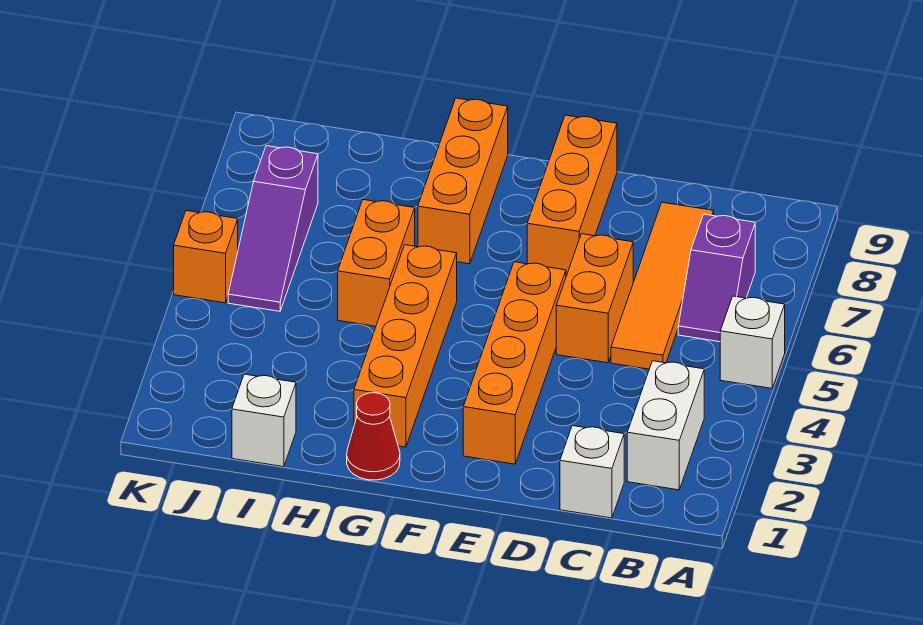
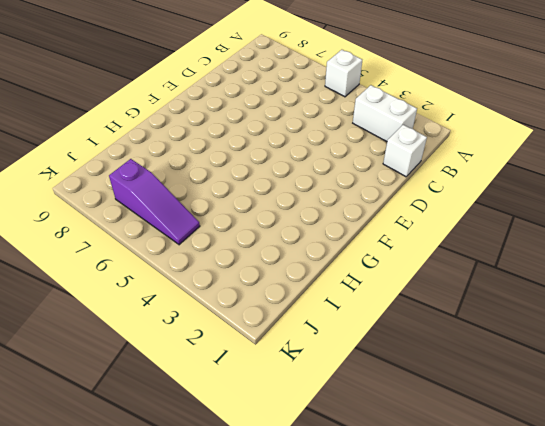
none -> purple 1x2 slope [678,214,755,342]
none -> orange 1x4 tile [611,202,714,369]
none -> orange 1x2 brick [556,234,633,363]

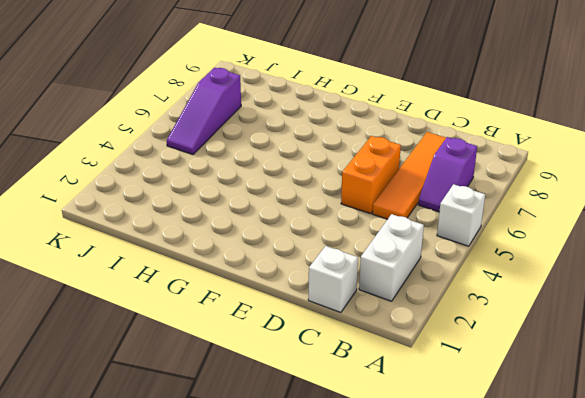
none -> orange 1x4 brick [463,262,566,464]
none -> orange 1x3 brick [527,115,617,276]
none -> red 1x1 cone [347,393,400,480]

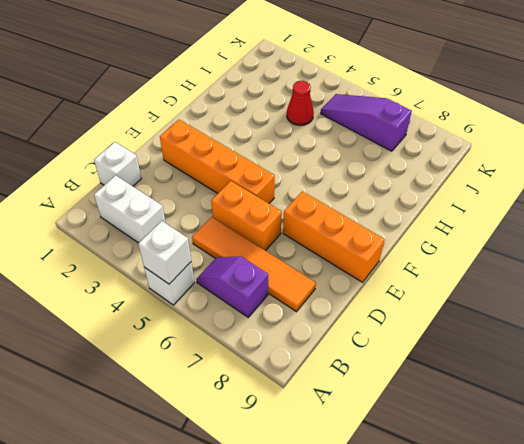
white 1x1 brick [138,221,191,284] -> white 1x1 brick moved to [232,374,296,467]
red 1x1 cone [287,81,314,126] -> red 1x1 cone moved to [347,393,400,480]
none -> orange 1x4 brick [354,245,457,447]
none -> orange 1x3 brick [418,98,508,264]
none -> orange 1x2 brick [338,200,415,326]

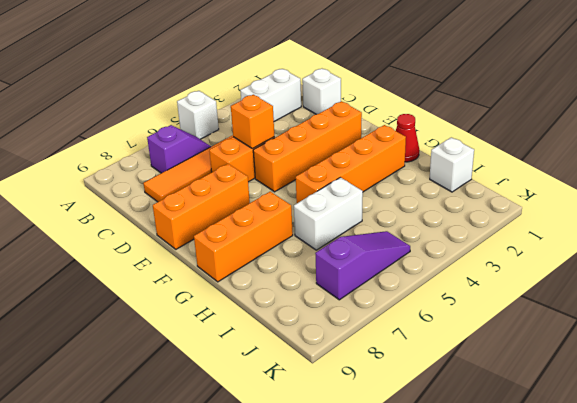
orange 1x1 brick [231,95,274,149] -> orange 1x1 brick moved to [174,211,238,303]
white 1x2 brick [294,177,363,250] -> orange 1x2 brick [338,200,415,326]

